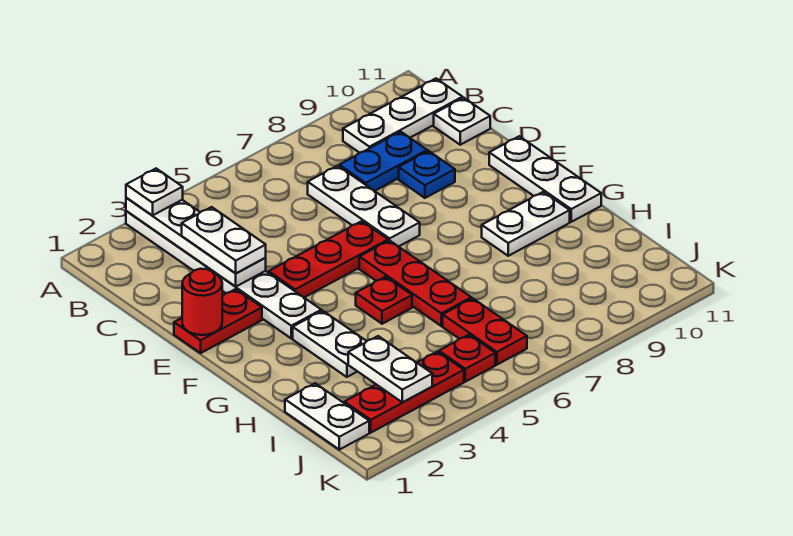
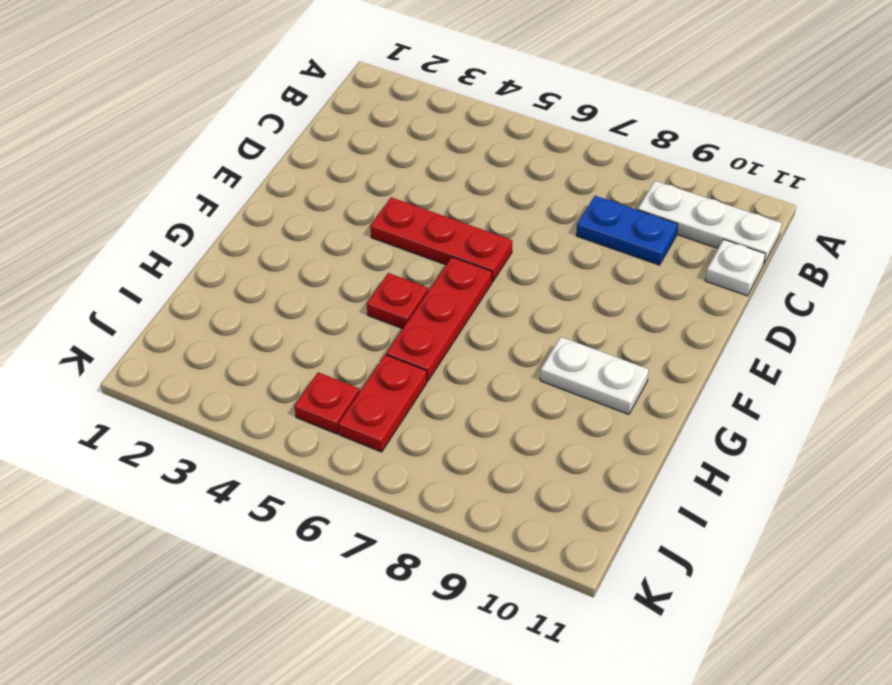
none -> white 1x6 plate [126,211,321,338]
none -> white 1x3 plate [308,166,420,247]
none -> blue 1x1 plate [399,151,455,198]

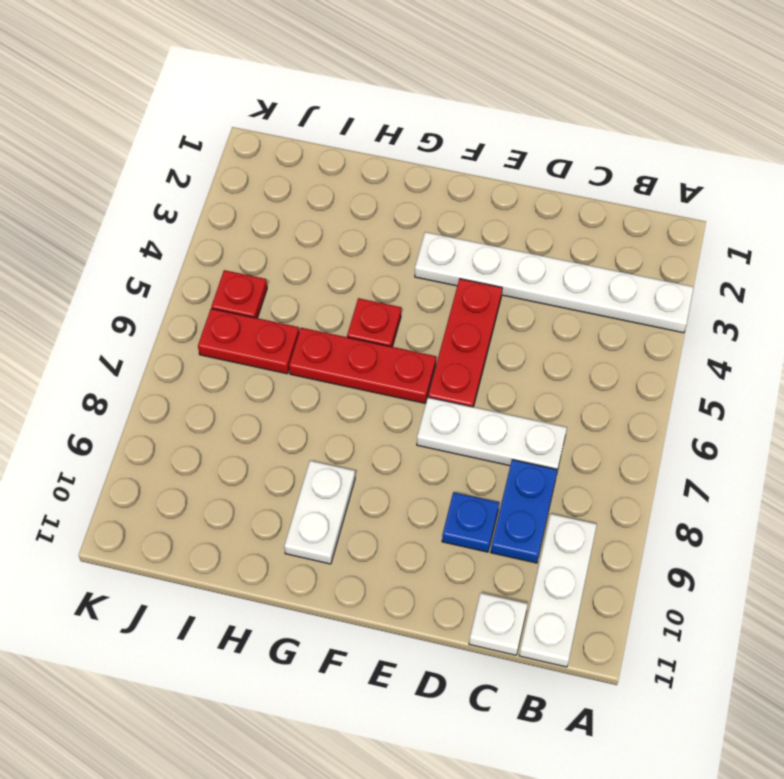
none -> red 1x2 plate [174,289,262,353]
none -> white 1x3 plate [489,136,601,222]
none -> white 1x2 plate [293,311,367,377]

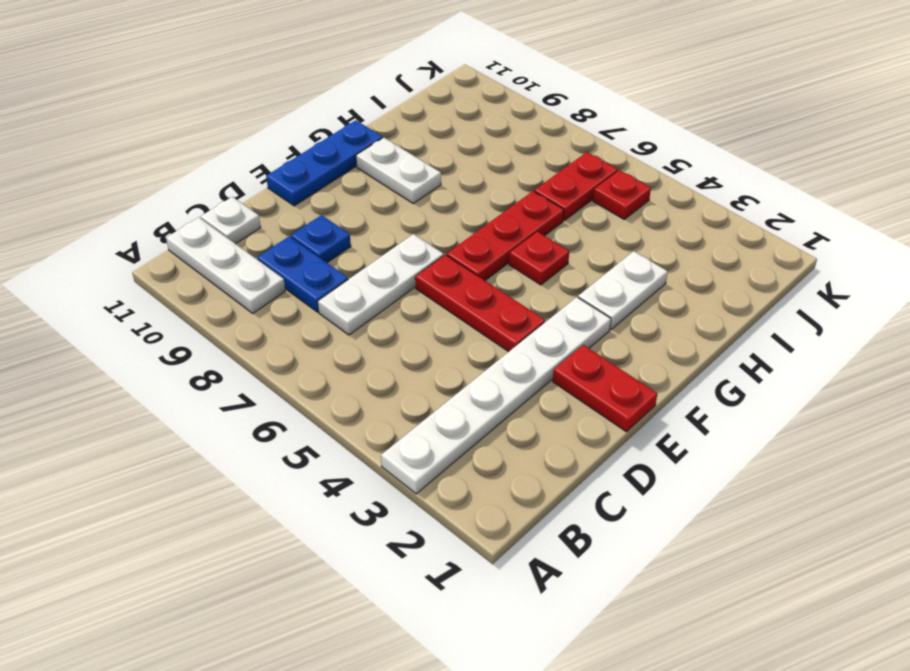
blue 1x3 plate [266,120,382,206] -> white 1x3 plate [489,136,601,222]
none -> white 1x2 plate [285,383,369,450]
none -> red 1x3 plate [344,352,464,433]
none -> white 1x4 plate [126,198,266,287]

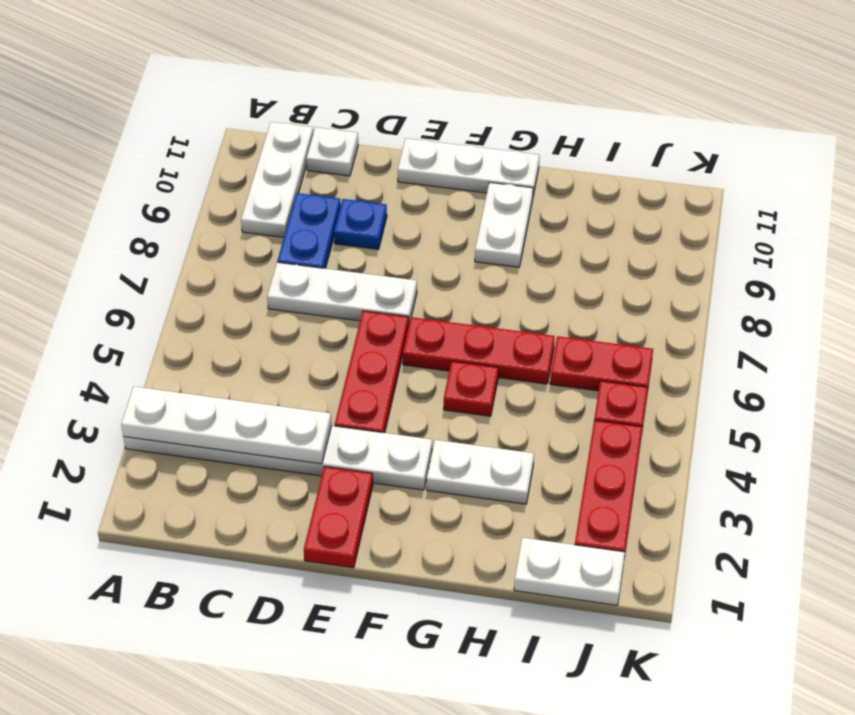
none -> red 1x1 round brick [182,269,222,335]
none -> white 1x2 plate [348,336,432,402]
none -> white 1x1 plate [126,169,183,215]

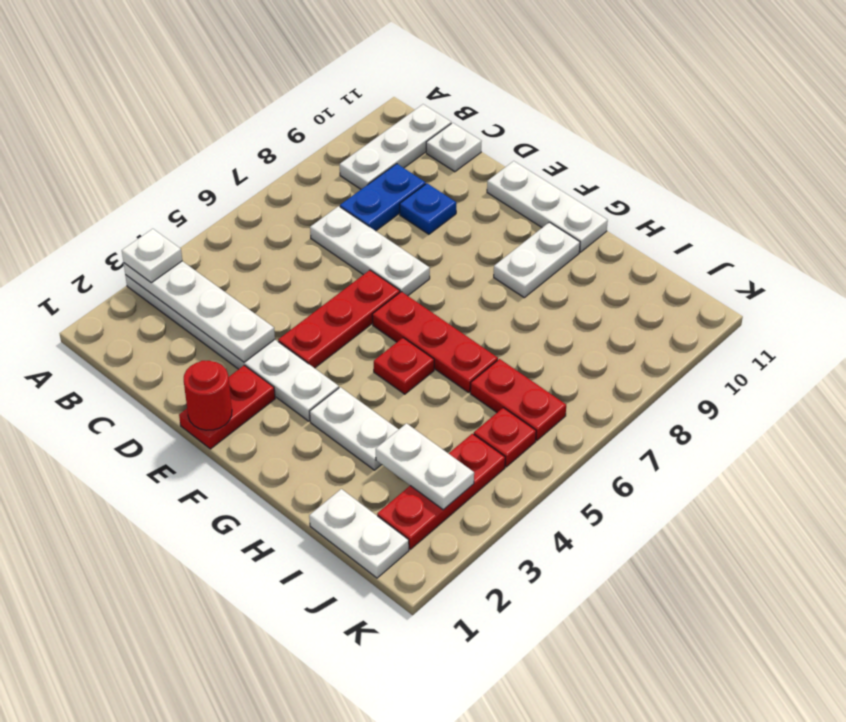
none -> white 1x2 plate [182,207,266,273]

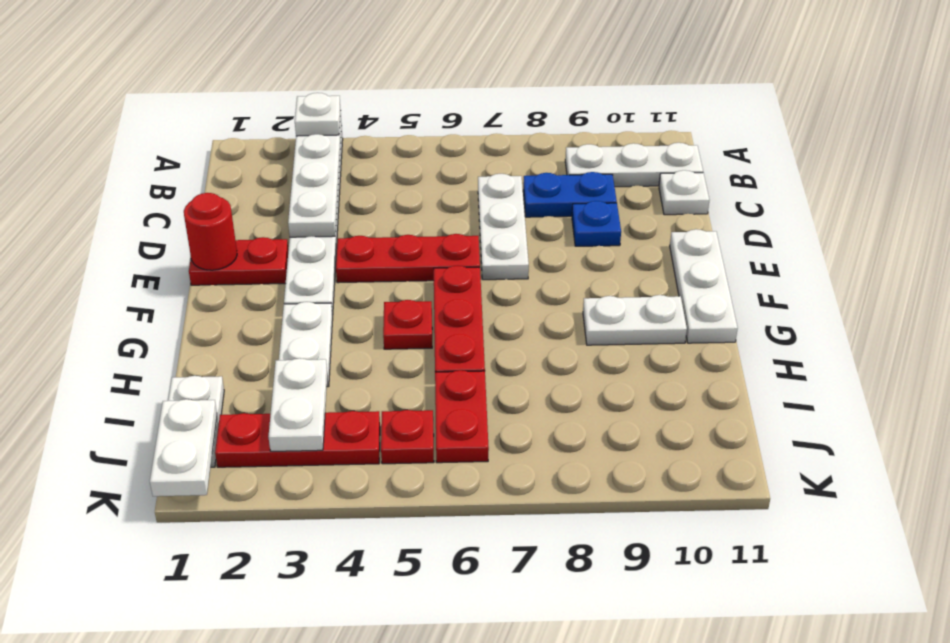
white 1x2 plate [150,399,217,496] -> white 1x2 plate moved to [182,207,266,273]

